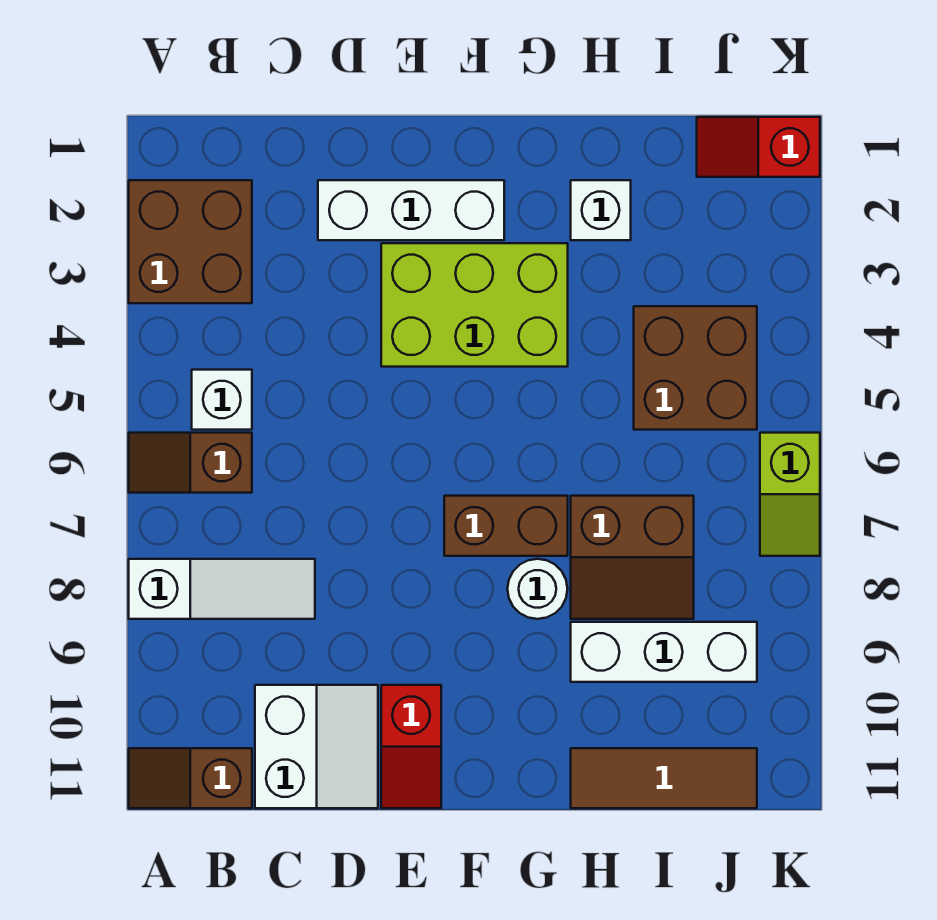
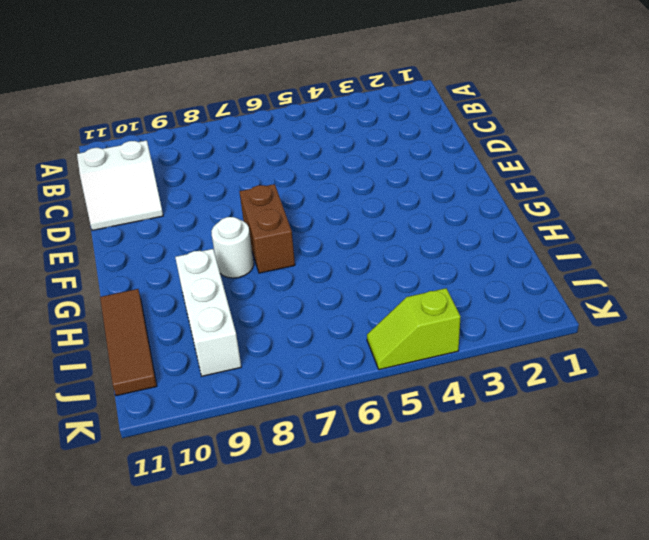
lime 1x2 slope [367,288,461,370] -> lime 1x2 slope moved to [760,433,820,556]
none -> brown 2x2 brick [129,180,252,303]
none -> brown 1x2 slope [129,433,252,493]
none -> white 1x3 slope [129,559,315,619]

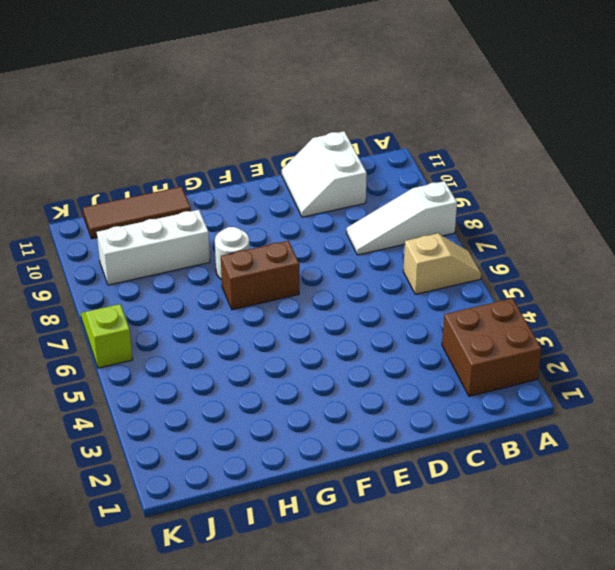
tan 1x2 slope [403,234,481,294] -> brown 1x2 slope [129,433,252,493]
none -> brown 1x2 slope [129,748,252,808]
none -> white 1x1 brick [192,370,252,430]
none -> white 1x3 brick [318,180,504,240]

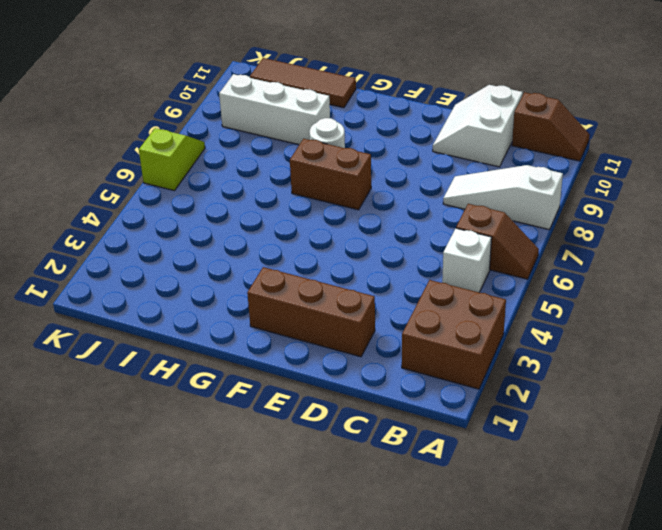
brown 1x3 brick [247,267,375,357] -> white 1x3 brick [318,180,504,240]
none -> lime 2x3 brick [381,243,568,367]
none -> red 1x2 slope [381,685,441,808]
none -> white 1x1 brick [571,180,631,240]

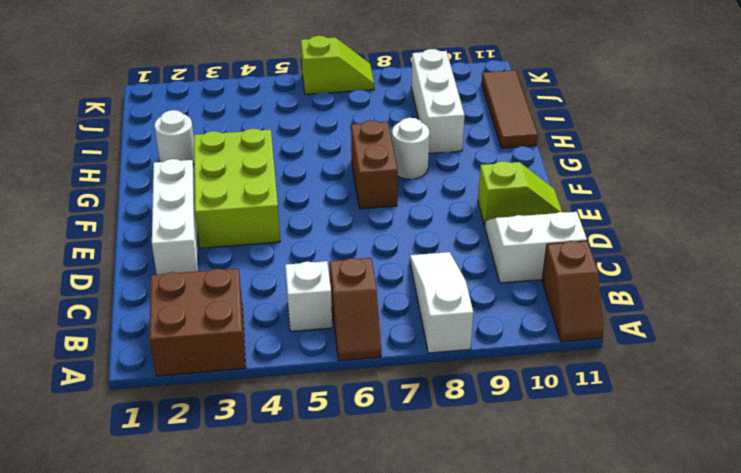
lime 1x2 slope [478,161,562,226] -> red 1x2 slope [381,685,441,808]
white 1x1 round brick [154,110,194,165] -> white 1x1 brick [571,180,631,240]
none -> brown 2x2 slope [571,496,694,619]
none -> brown 2x2 brick [634,306,757,430]
none -> red 1x2 slope [697,117,820,177]

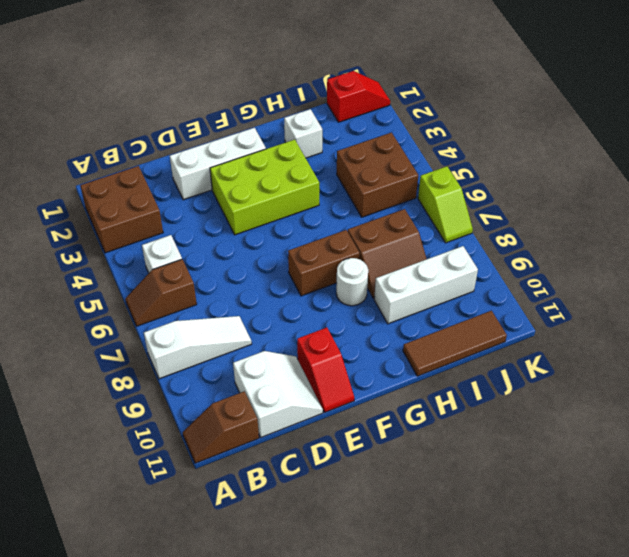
red 1x2 slope [327,71,390,122] -> red 1x2 slope turned to [697,117,820,177]

